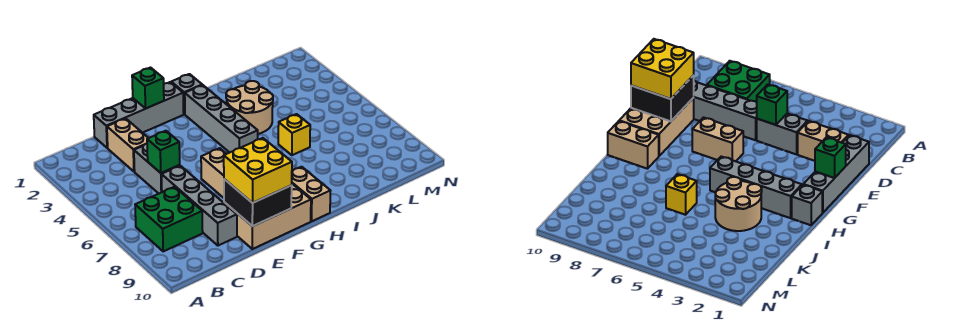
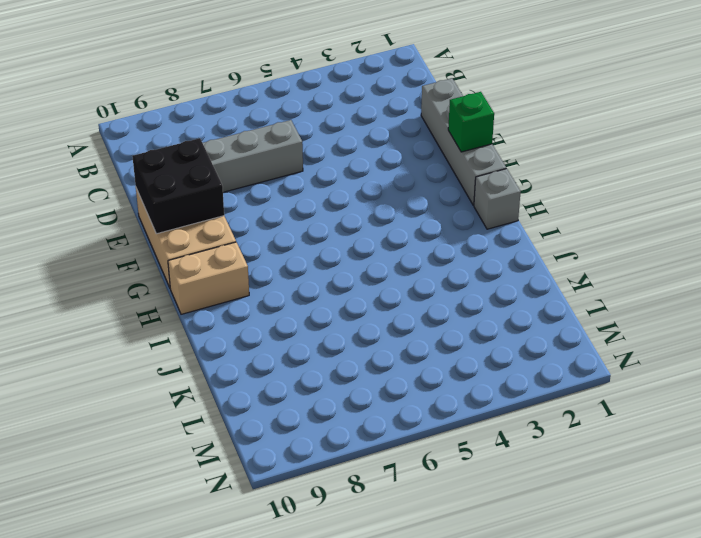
none -> green 2x2 brick [135,187,203,251]
none -> tan 1x2 brick [107,118,148,172]
none -> grey 1x2 brick [134,144,180,194]

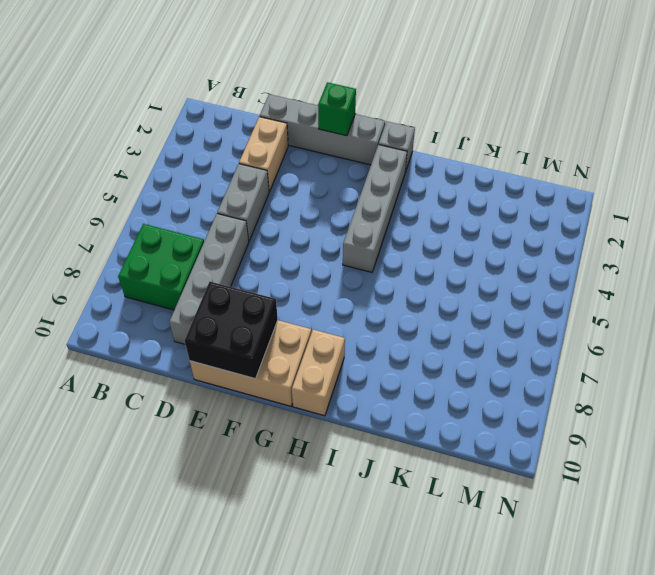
none -> tan 1x2 brick [201,148,226,198]
none -> tan 2x2 round brick [226,81,273,134]
none -> yellow 1x1 brick [278,114,310,155]

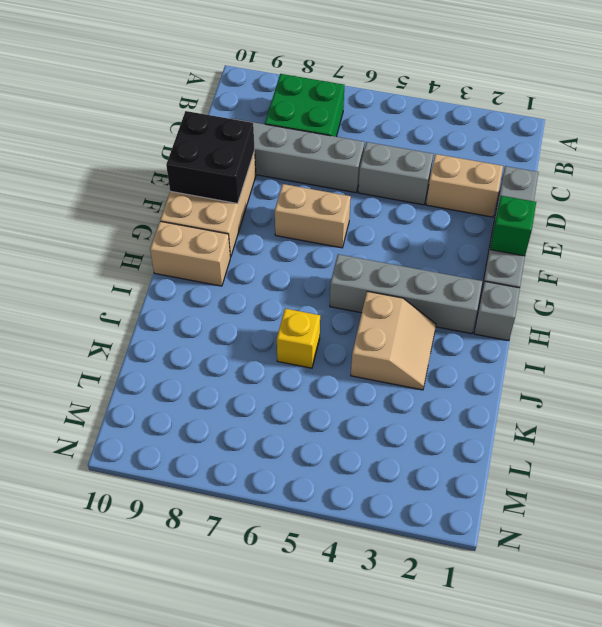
tan 2x2 slope [351,291,436,390] -> tan 2x2 round brick [226,81,273,134]
none -> green 1x1 brick [147,131,180,173]
none -> yellow 2x2 brick [224,138,292,203]

